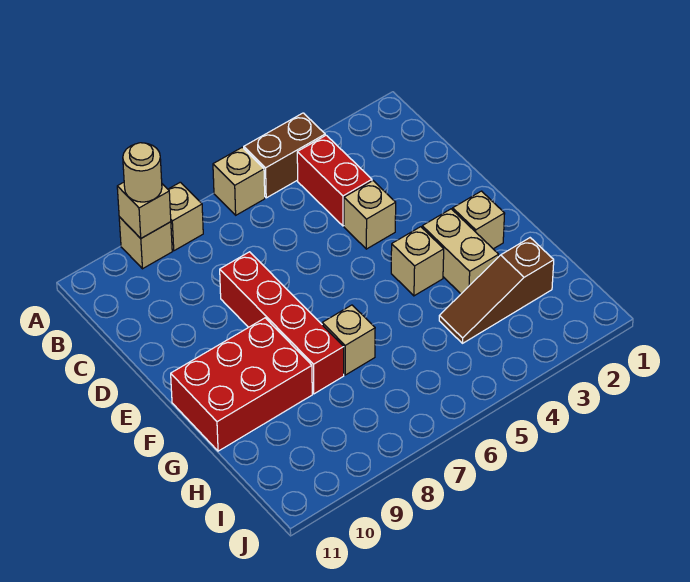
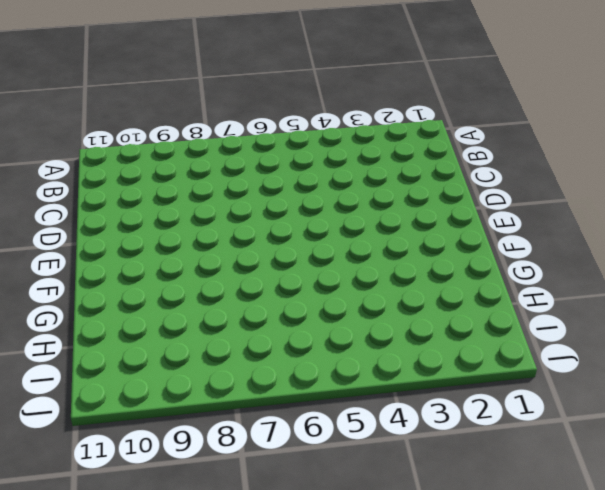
none -> brown 1x2 brick [244,113,325,198]
none -> tan 1x1 brick [213,147,265,215]
none -> tan 1x1 brick [168,182,203,251]

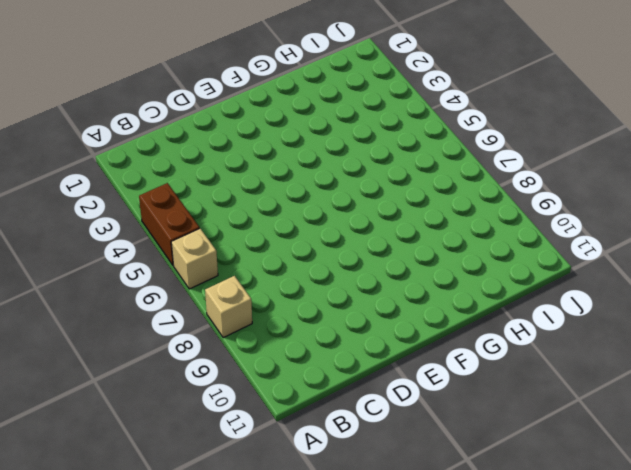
none -> tan 1x1 brick [119,217,172,269]
none -> red 1x2 brick [297,135,372,226]
none -> tan 1x1 brick [344,181,396,249]

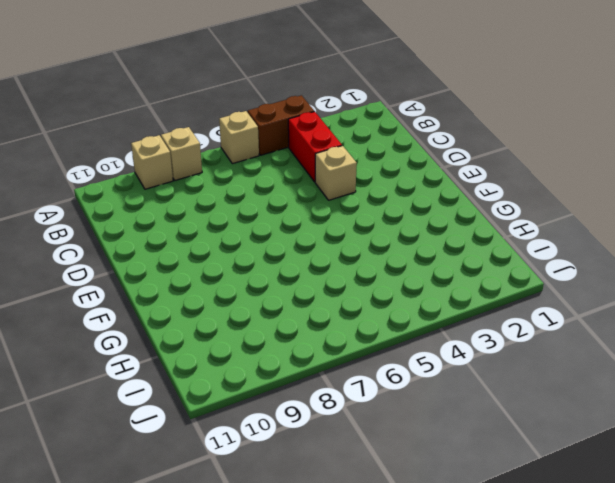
none -> red 1x4 brick [220,252,344,394]
none -> tan 1x1 brick [453,191,505,249]
none -> tan 1x2 brick [422,209,499,294]

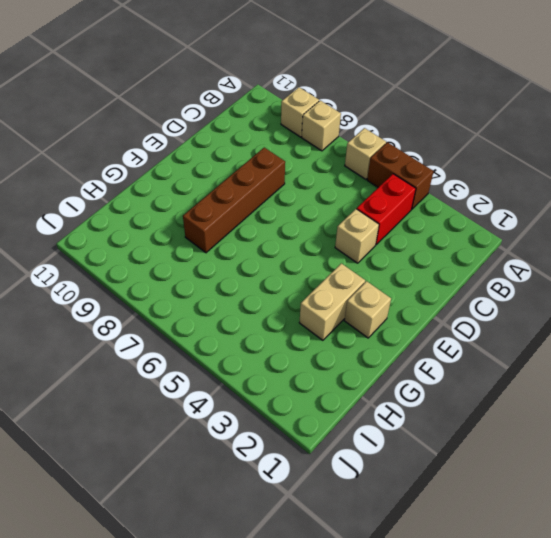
brown 1x4 brick [183,148,285,253] -> red 1x4 brick [220,252,344,394]
none -> tan 1x1 brick [391,227,444,296]
none -> red 2x3 brick [171,318,312,451]
none -> tan 1x1 brick [322,305,375,375]

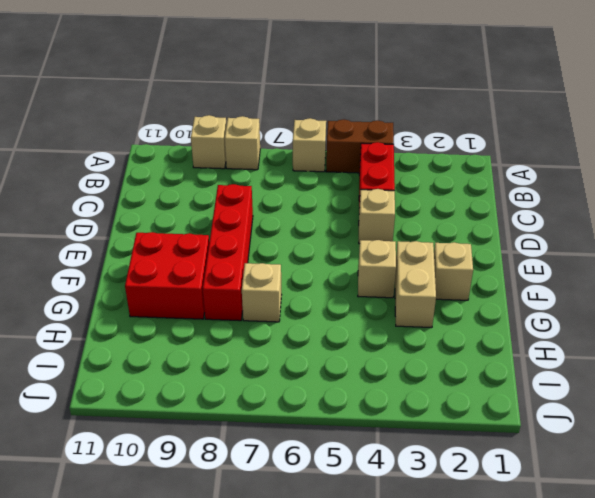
red 2x2 brick [125,232,209,319] -> red 2x3 brick [171,318,312,451]
none -> brown 1x3 slope [439,238,554,343]
none -> tan 1x1 brick [117,182,171,238]
none -> tan 1x1 round brick [123,143,162,202]

